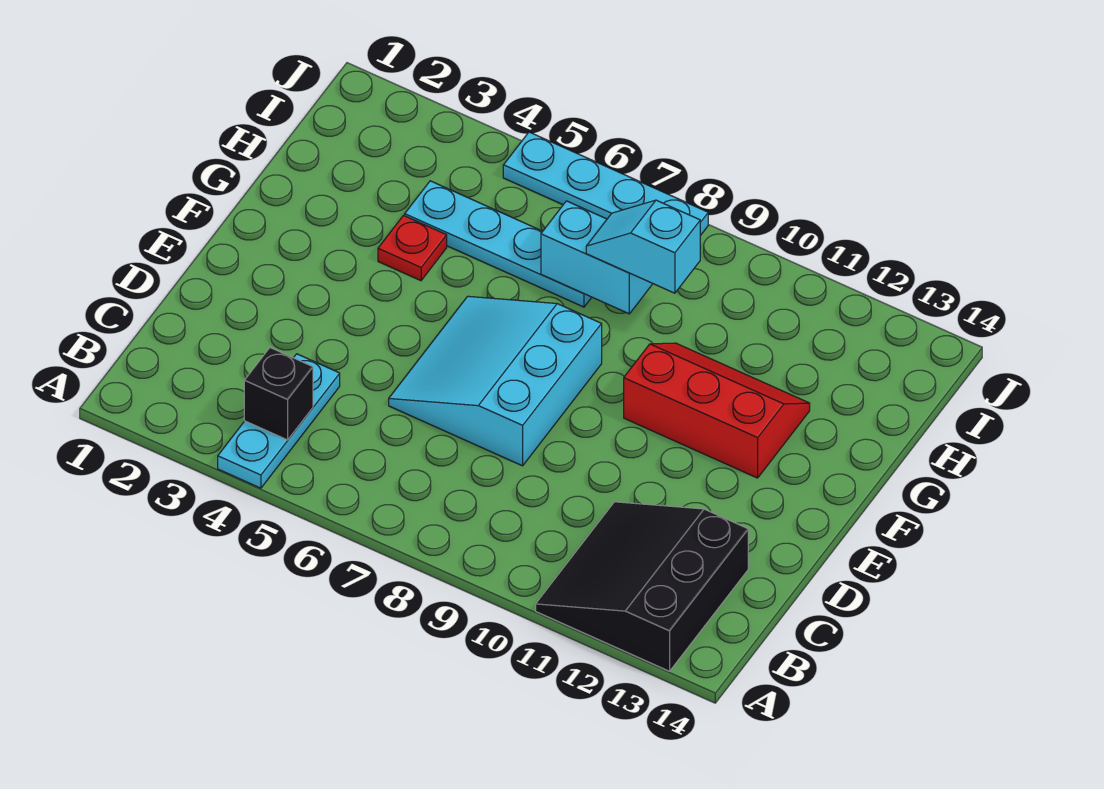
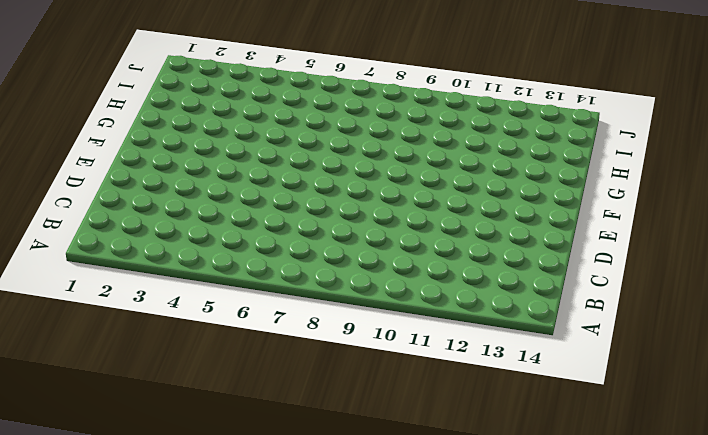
none -> cyan 1x3 plate [218,354,340,488]
none -> black 3x3 slope [536,502,748,671]

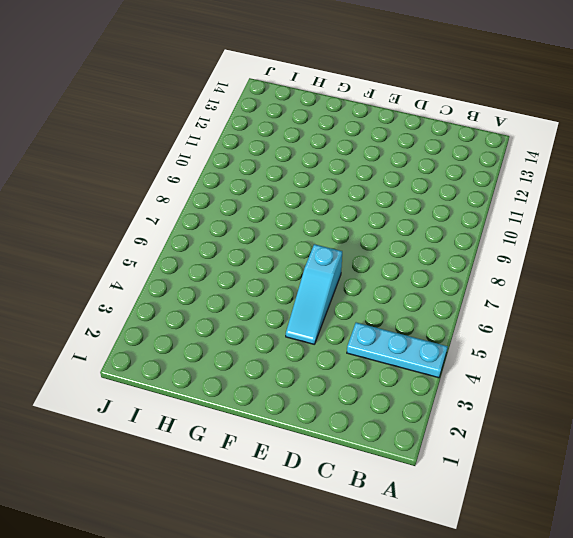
cyan 1x3 slope [286,244,342,344] -> cyan 3x3 slope [389,296,602,466]
none -> black 3x3 slope [536,502,748,671]
none -> red 2x3 slope [624,343,810,478]

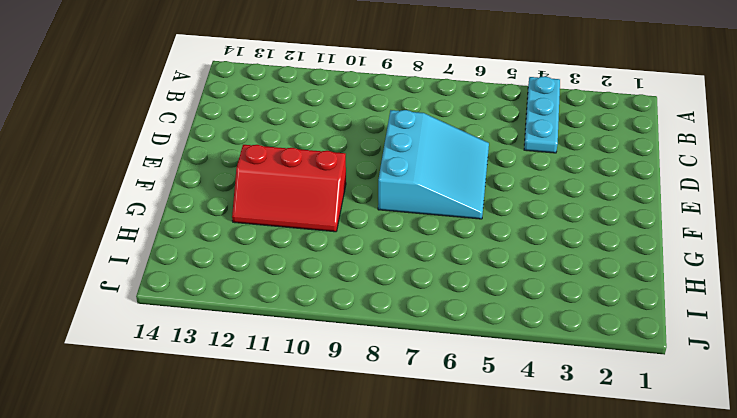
none -> black 3x3 slope [536,502,748,671]
none -> red 1x1 plate [378,216,447,281]

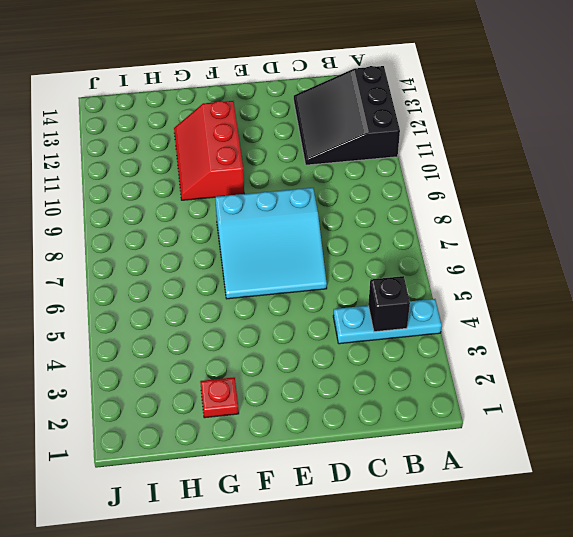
black 3x3 slope [294,66,400,165] -> black 3x3 slope turned to [536,502,748,671]
red 1x1 plate [200,377,239,418] -> red 1x1 plate moved to [378,216,447,281]
none -> cyan 1x4 plate [405,181,592,307]
none -> cyan 1x4 plate [503,132,708,236]

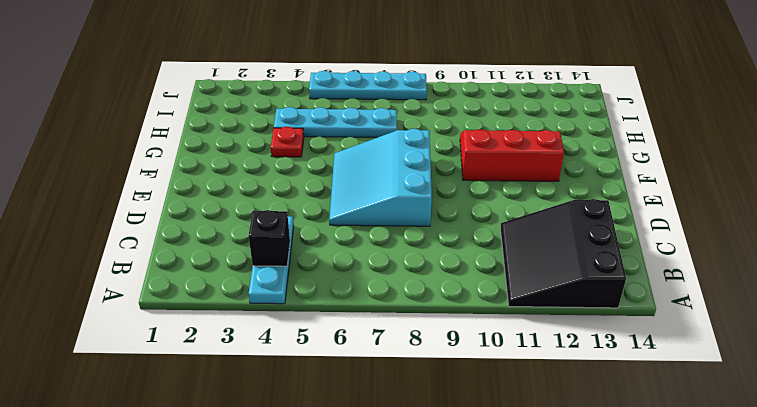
none -> cyan 1x2 brick [541,201,653,314]
none -> cyan 1x2 slope [586,200,700,293]

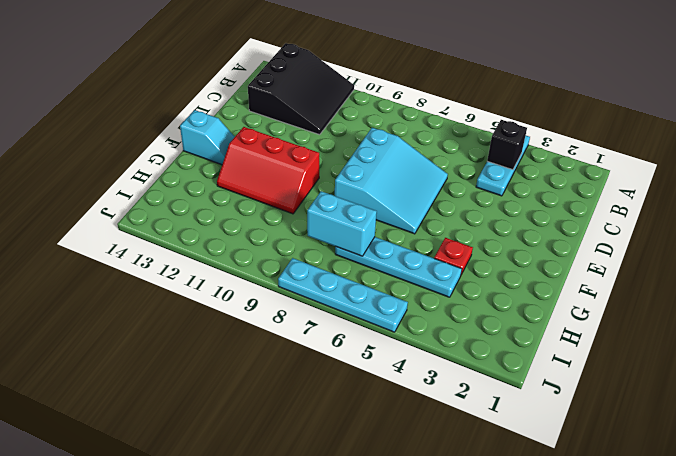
cyan 1x2 slope [180,110,235,165] -> cyan 1x2 slope moved to [586,200,700,293]

